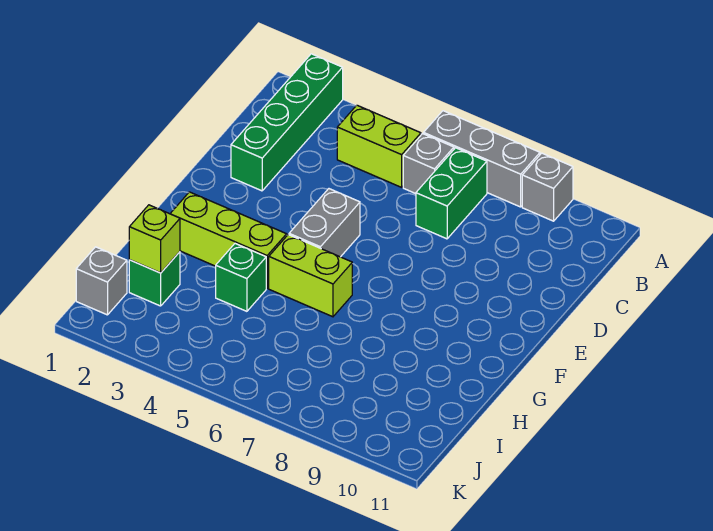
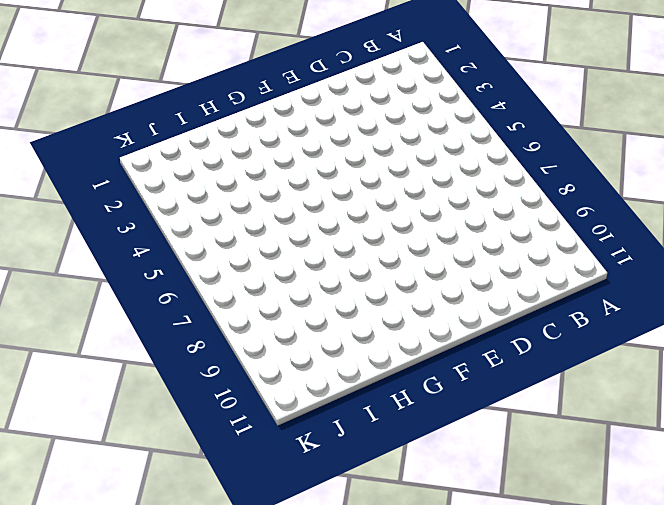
none -> green 1x4 brick [231,54,343,191]
none -> grey 1x3 brick [424,111,540,207]
none -> grey 1x1 brick [522,153,573,221]

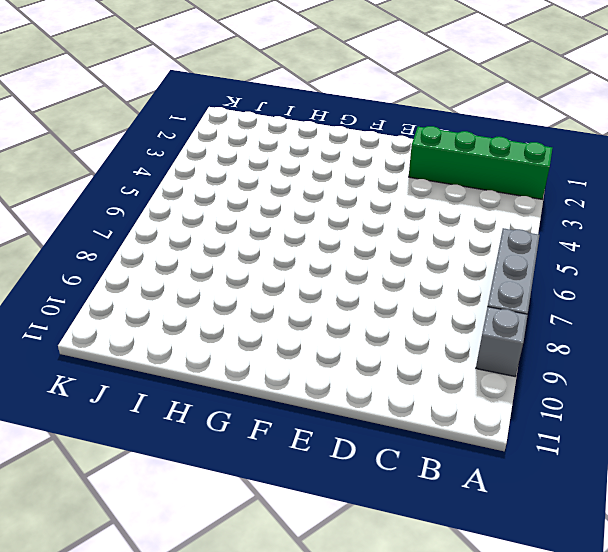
none -> lime 1x2 brick [337,105,421,187]
none -> grey 1x1 brick [403,134,454,194]
none -> green 1x2 brick [416,148,487,239]

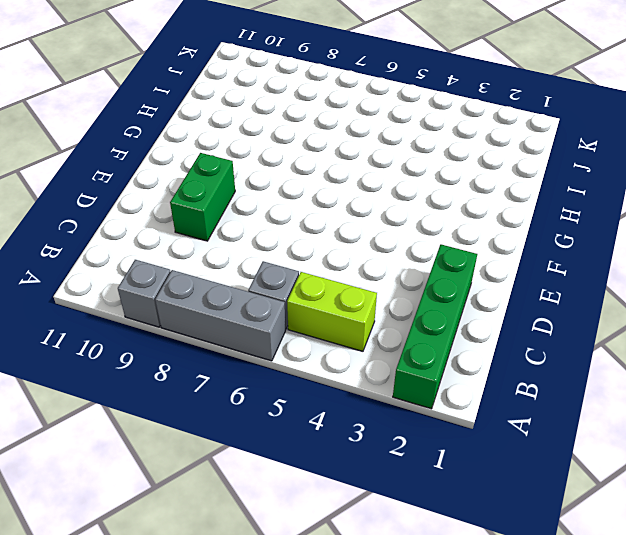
green 1x2 brick [170,153,235,241] -> green 1x2 brick moved to [416,148,487,239]
none -> grey 1x2 brick [289,189,360,257]
none -> lime 1x3 brick [170,192,287,288]
none -> lime 1x2 brick [269,235,352,317]

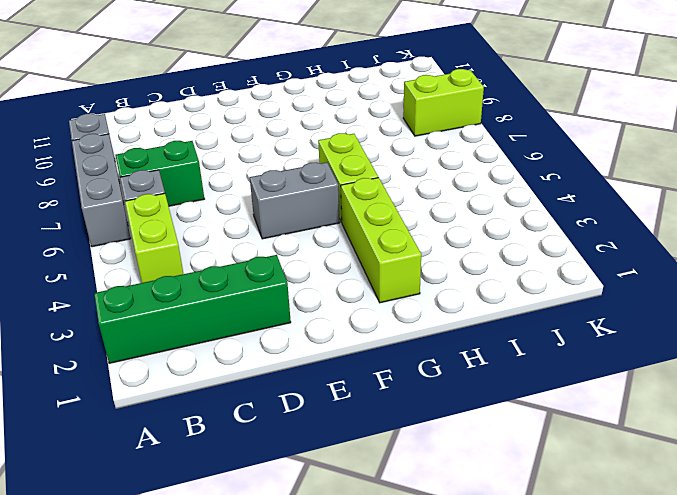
lime 1x2 brick [403,69,484,136] -> none
none -> green 1x1 brick [216,244,266,311]
none -> green 1x1 brick [129,252,180,306]
none -> grey 1x1 brick [76,247,127,315]

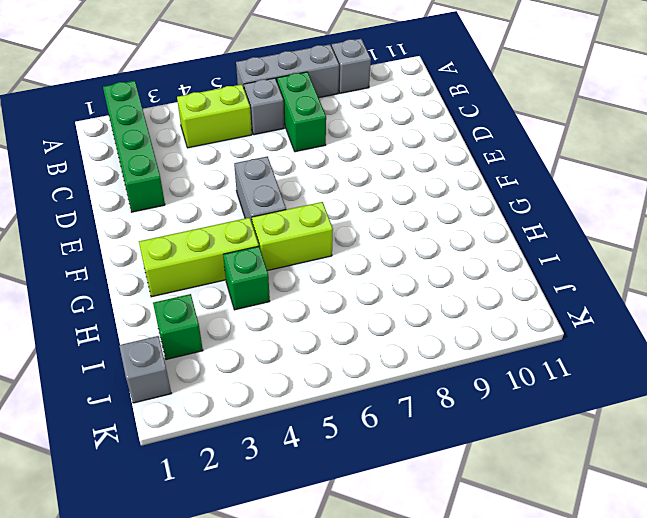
none -> lime 1x1 brick [129,205,180,273]

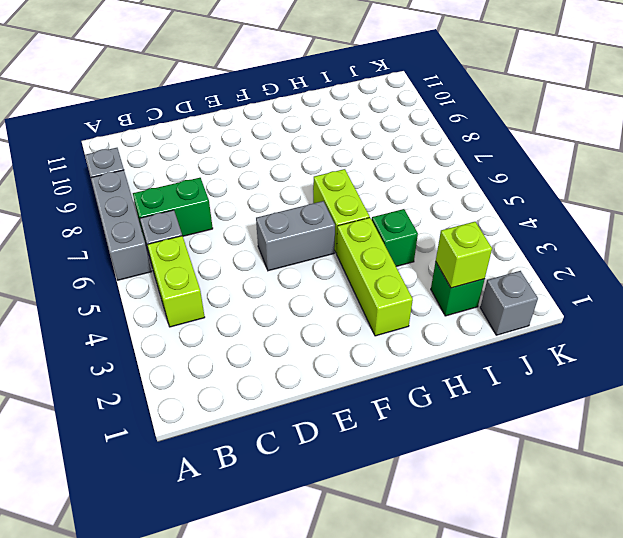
none -> green 1x4 brick [231,54,343,191]

